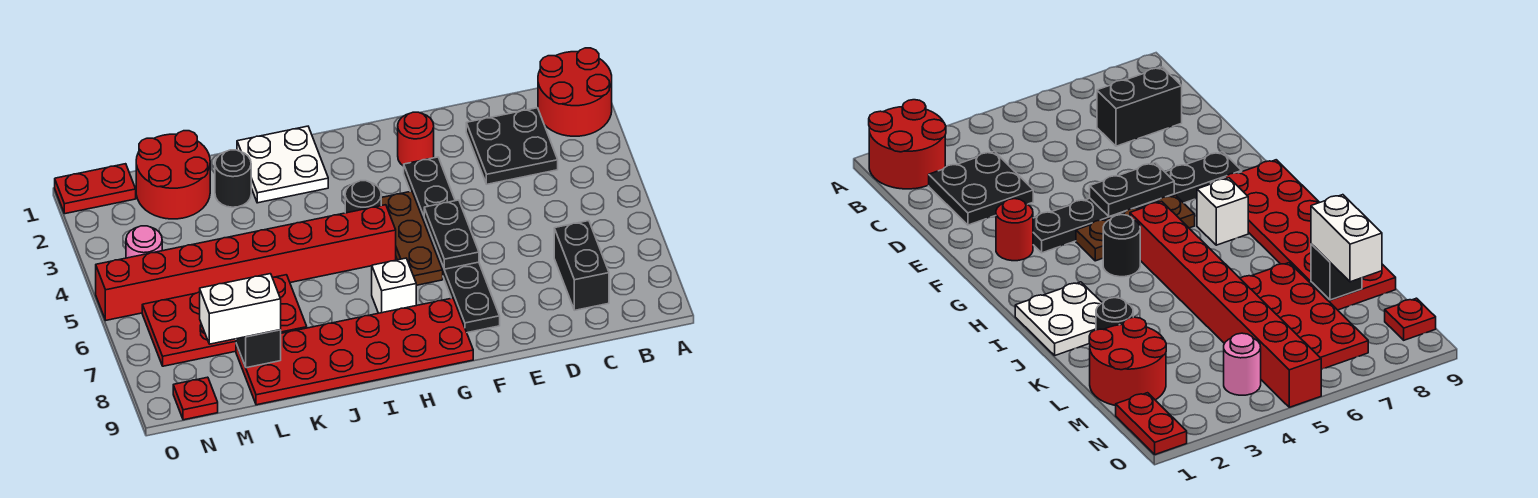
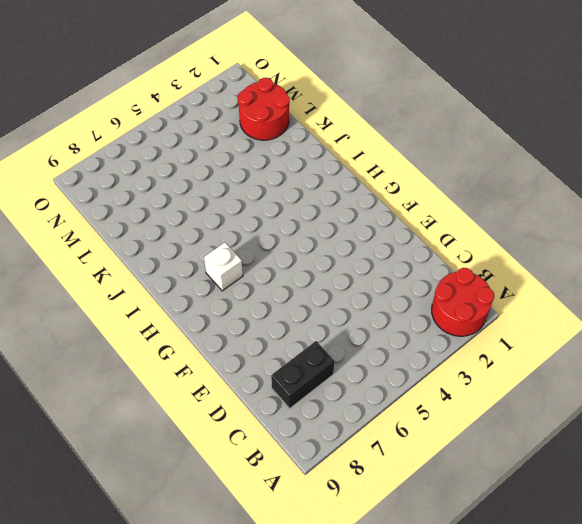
none -> black 2x2 plate [466,108,558,184]
none -> red 1x1 round brick [398,112,434,166]
none -> black 1x6 plate [404,157,500,333]

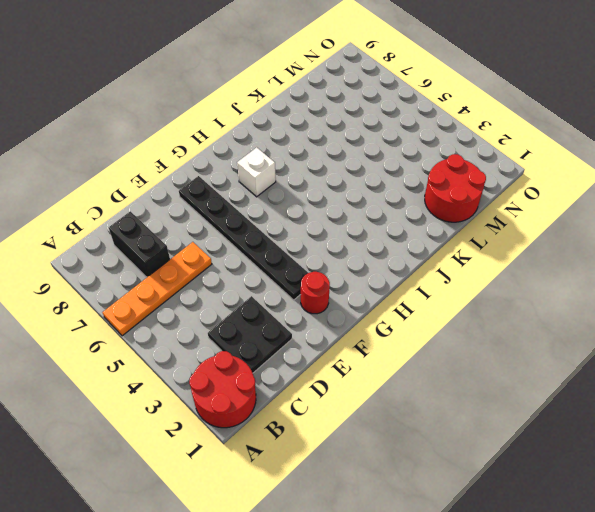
orange 1x4 plate [102,242,212,336] -> none
none -> brown 1x3 plate [381,191,443,285]
none -> red 2x6 plate [236,298,473,405]
none -> black 1x1 round brick [345,181,381,213]

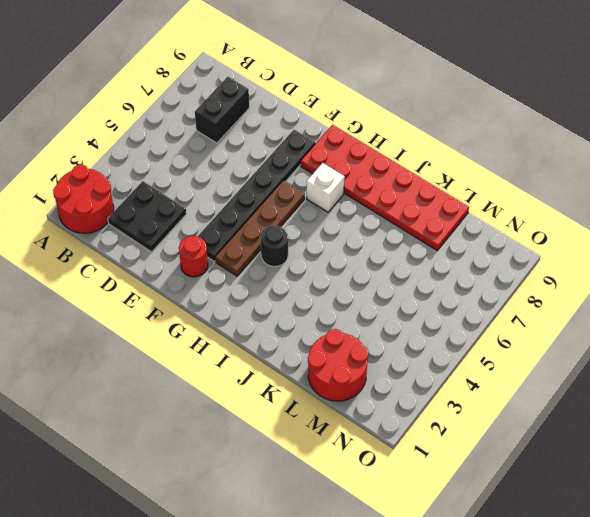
brown 1x4 plate [215,180,305,276] -> brown 1x3 plate [381,191,443,285]
none -> red 1x8 brick [96,205,396,320]
none -> white 2x2 plate [237,126,328,203]
none -> black 1x1 round brick [215,150,251,207]

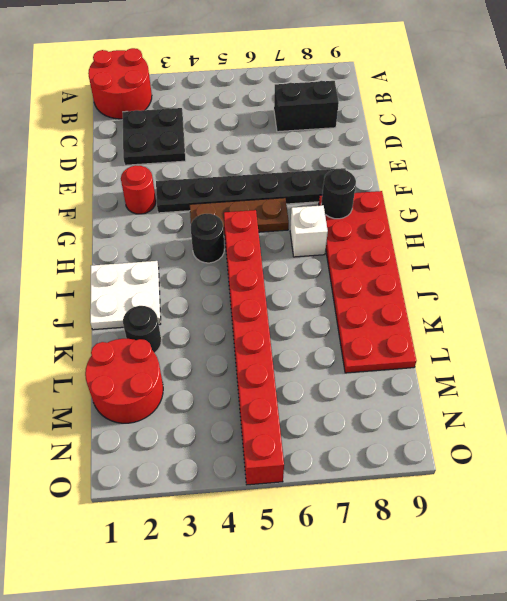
black 1x1 round brick [321,169,356,219] -> none
none -> red 2x4 plate [142,275,307,366]
none -> red 1x2 plate [55,164,136,214]
none -> pink 1x1 round brick [126,226,162,258]

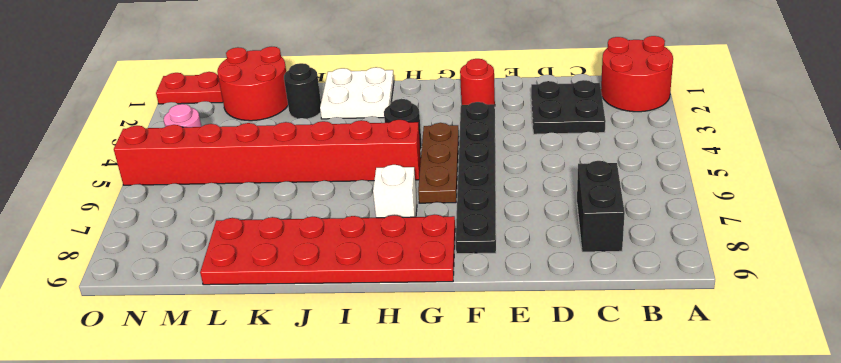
none -> red 2x4 plate [142,275,307,366]
none -> red 1x1 plate [173,377,218,420]
none -> black 1x2 plate [424,200,479,269]

